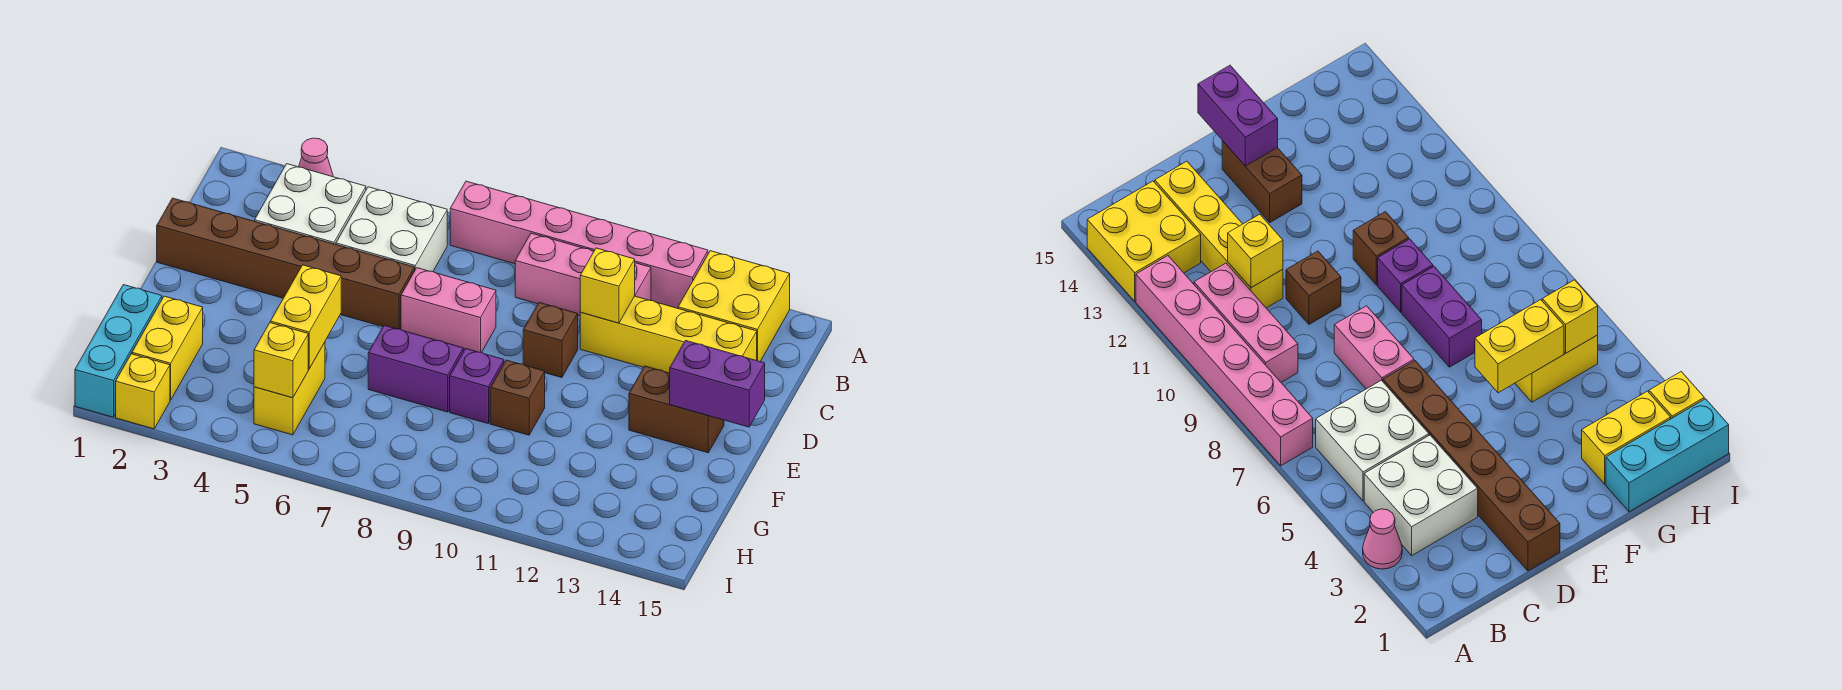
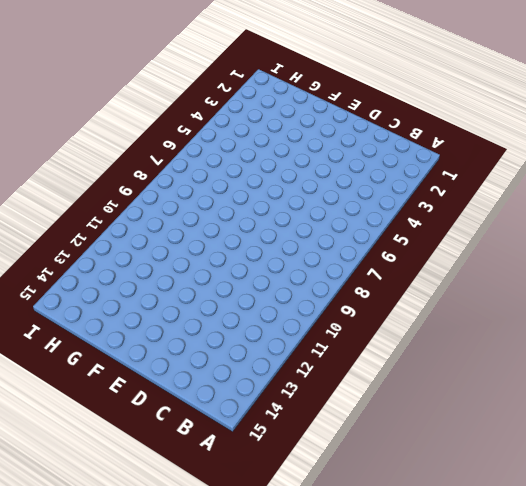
none -> pink 1x1 cone [299,138,333,177]
none -> pink 1x6 brick [450,181,708,308]
none -> yellow 2x2 brick [678,251,790,361]

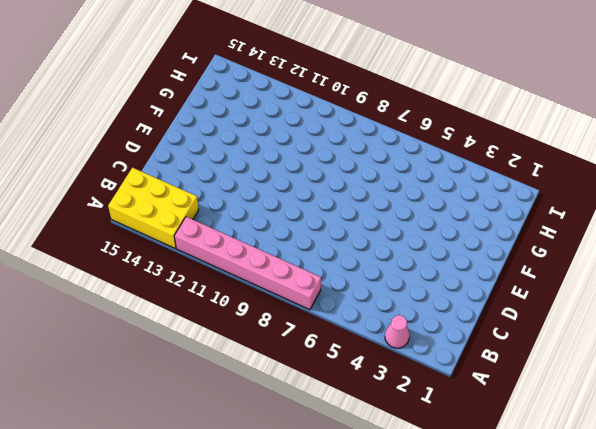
yellow 2x3 brick [108,168,199,248] -> yellow 2x2 brick [678,251,790,361]
none -> white 2x2 brick [255,164,366,244]
none -> white 2x2 brick [336,187,447,272]
none -> pink 1x3 brick [515,233,651,316]

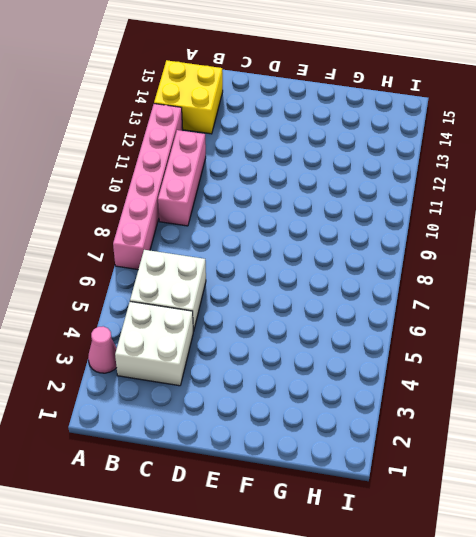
none -> yellow 1x4 brick [580,296,757,373]
none -> brown 1x6 brick [157,198,415,329]
none -> pink 1x2 brick [401,268,496,352]

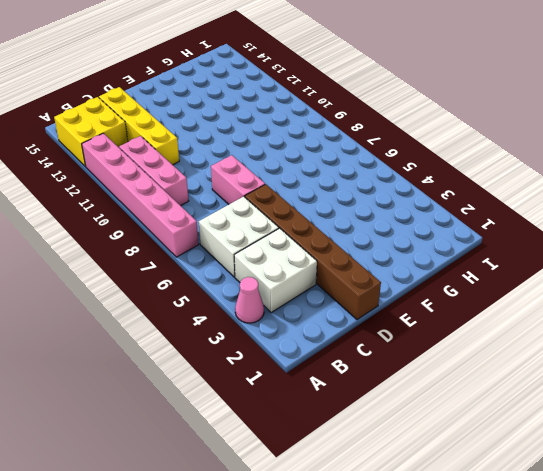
none -> brown 1x1 brick [523,303,578,378]
none -> brown 1x2 brick [629,366,724,453]
none -> purple 1x2 brick [368,325,463,412]

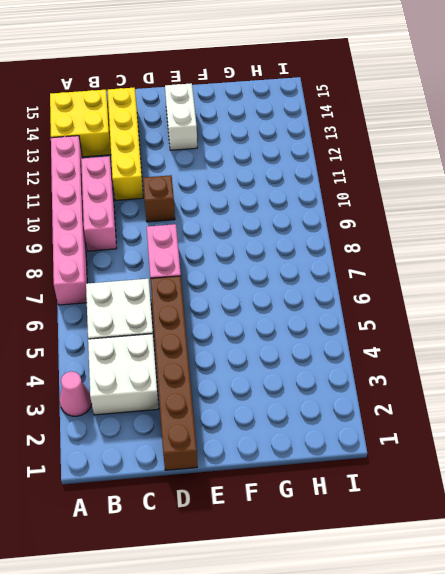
white 1x2 brick [165,83,197,150] -> brown 1x2 brick [629,366,724,453]
none -> purple 1x2 brick [368,325,463,412]
none -> purple 1x1 brick [450,349,504,424]
none -> brown 1x1 brick [490,360,545,435]

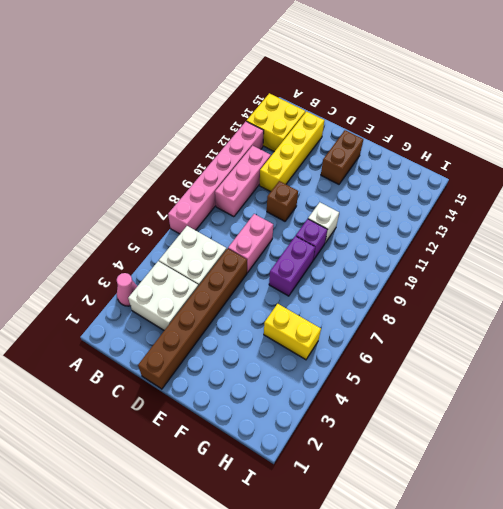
white 1x1 brick [308,202,339,243] -> brown 1x1 brick [490,360,545,435]
none -> cyan 1x3 brick [75,285,162,417]
none -> yellow 1x2 brick [132,296,203,400]
none -> yellow 1x1 brick [116,354,170,429]

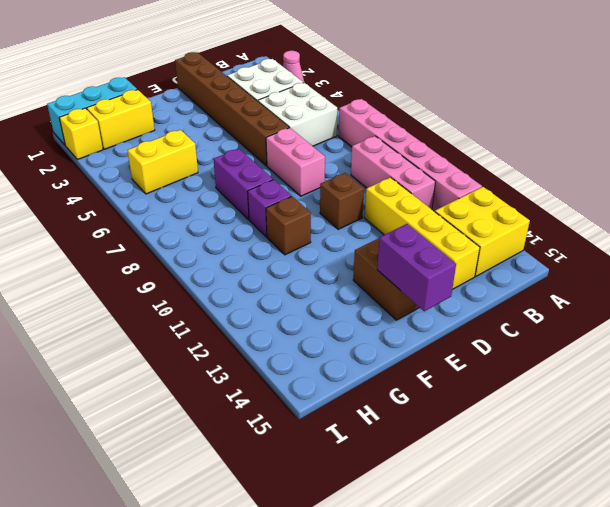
none -> yellow 1x1 brick [580,248,635,323]
none -> yellow 1x2 brick [270,265,341,369]
none -> yellow 1x1 brick [254,323,308,398]

